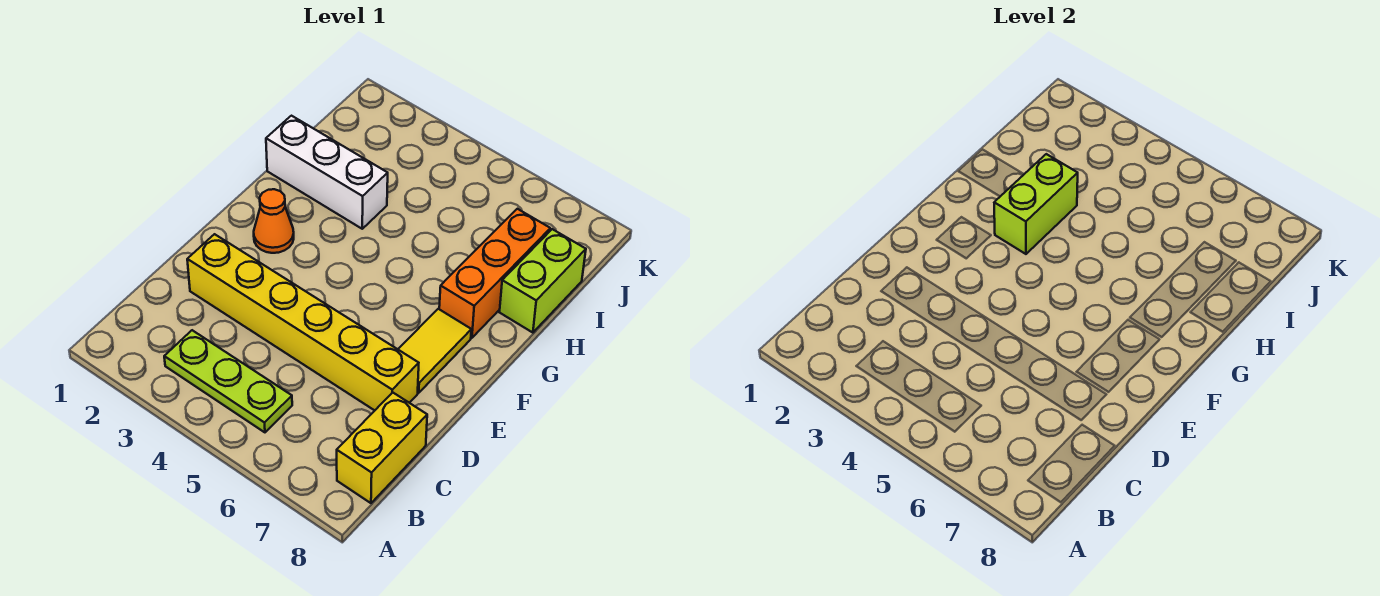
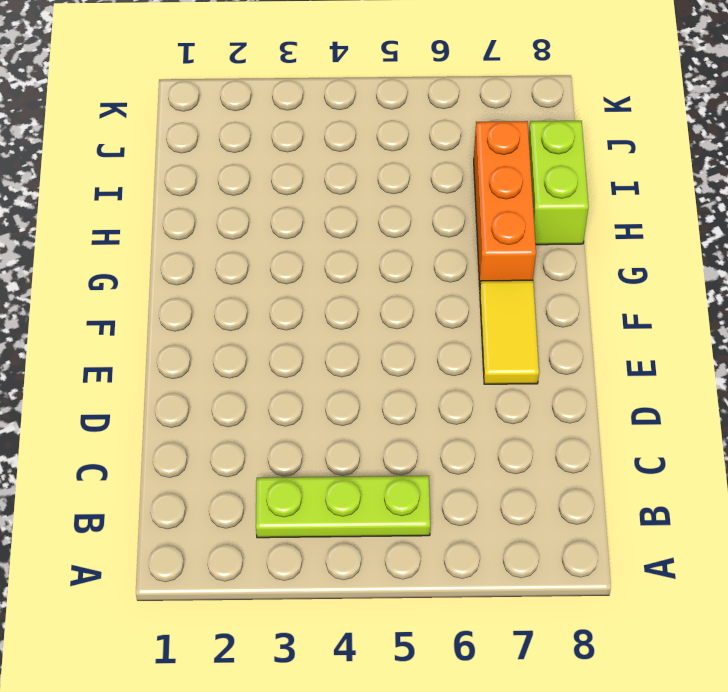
none -> yellow 1x2 brick [337,392,427,503]
none -> yellow 1x6 brick [187,234,419,410]

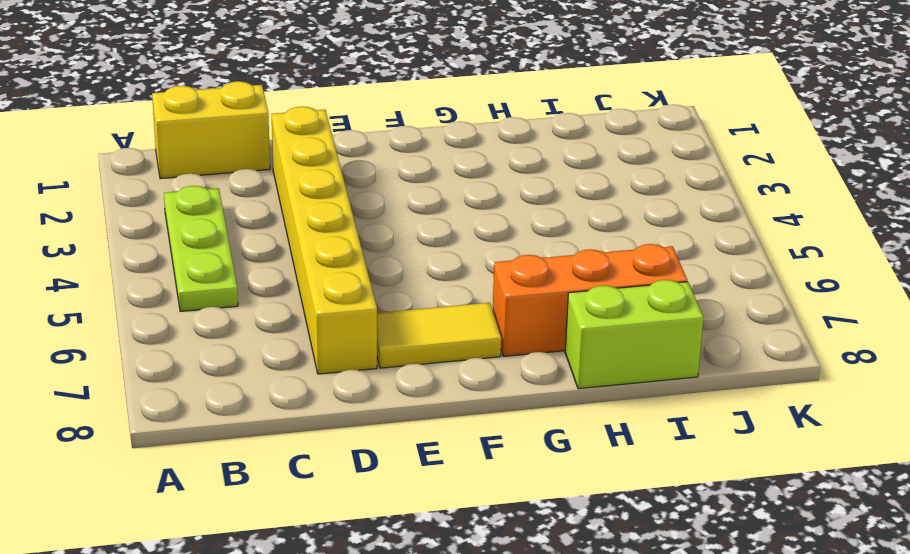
yellow 1x2 brick [152,81,270,179] -> yellow 1x2 brick moved to [337,392,427,503]
none -> orange 1x1 cone [254,189,294,253]
none -> white 1x3 brick [266,116,388,229]

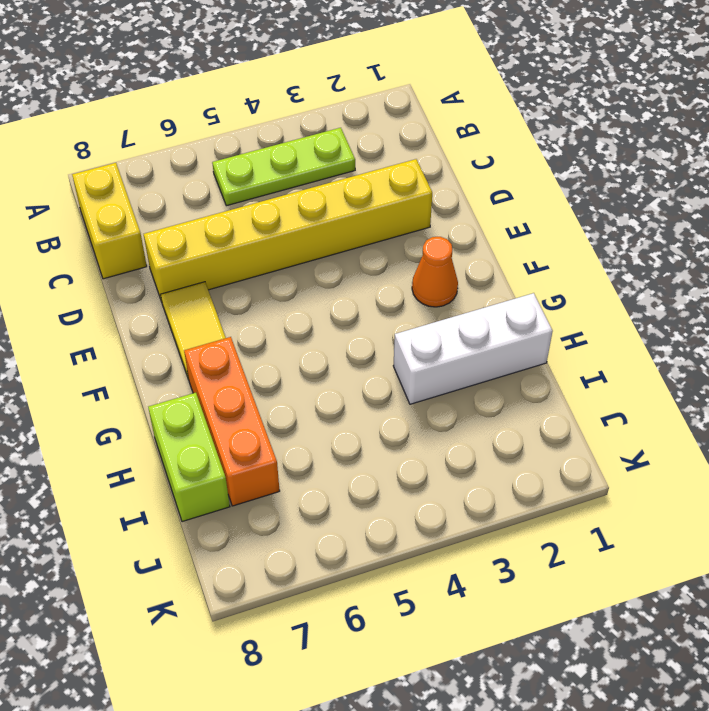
none -> lime 1x2 brick [994,154,1078,254]

